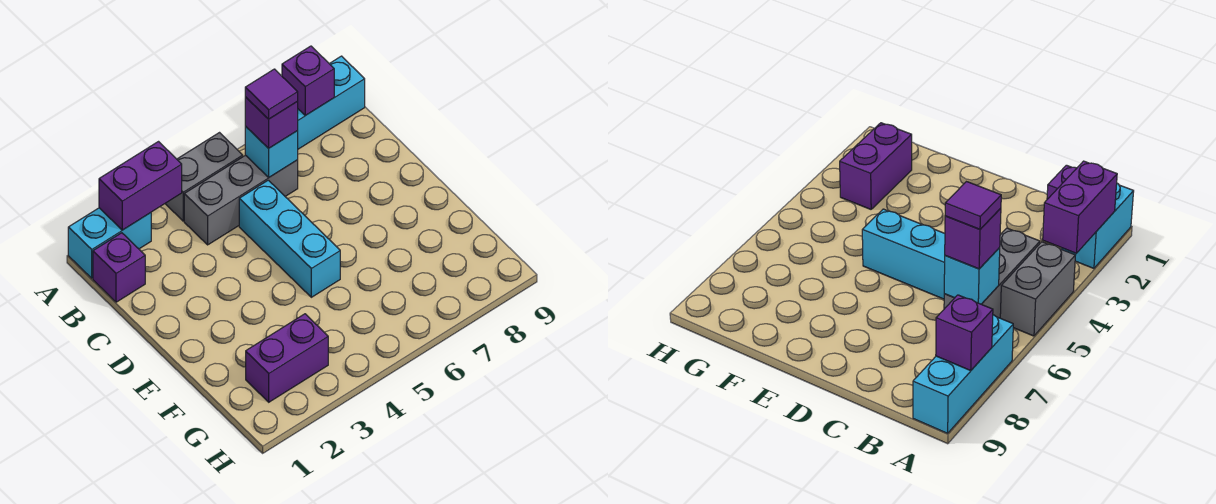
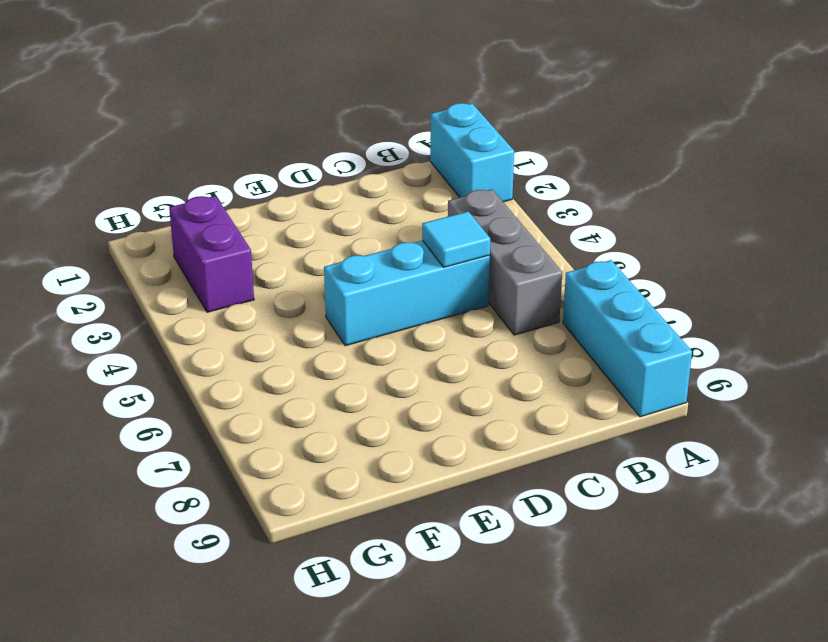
cyan 1x1 tile [422,212,490,267] -> none
none -> grey 1x2 brick [165,133,243,221]
none -> purple 1x1 brick [93,233,145,302]
none -> purple 1x2 brick [99,142,182,230]

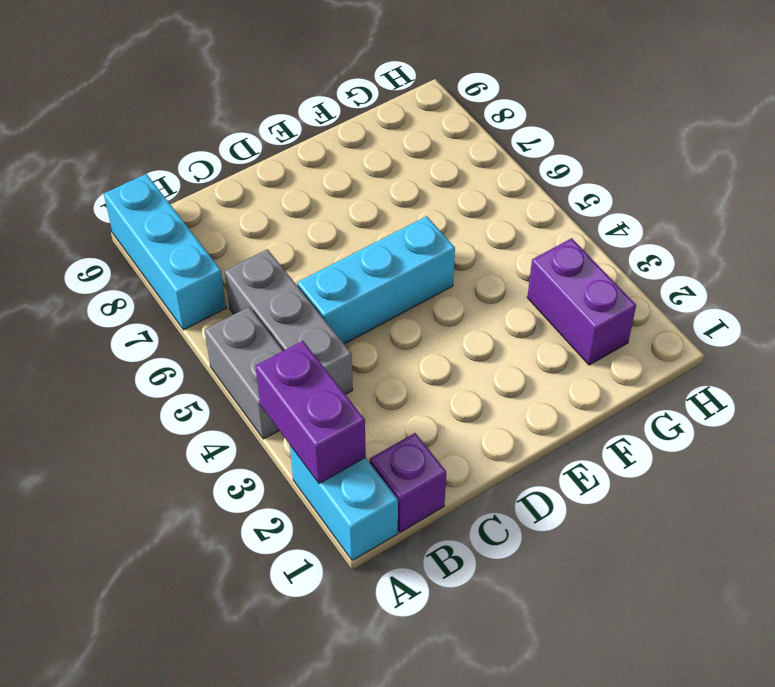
none -> purple 1x1 brick [282,46,334,116]
none -> cyan 1x1 brick [245,126,298,177]
none -> purple 1x1 brick [245,97,298,148]

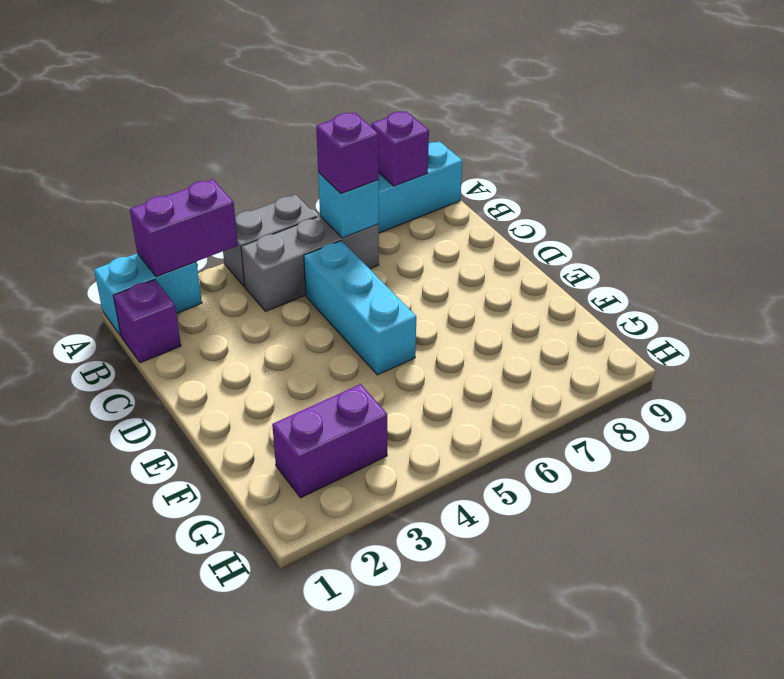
none -> purple 1x1 tile [245,69,298,119]

